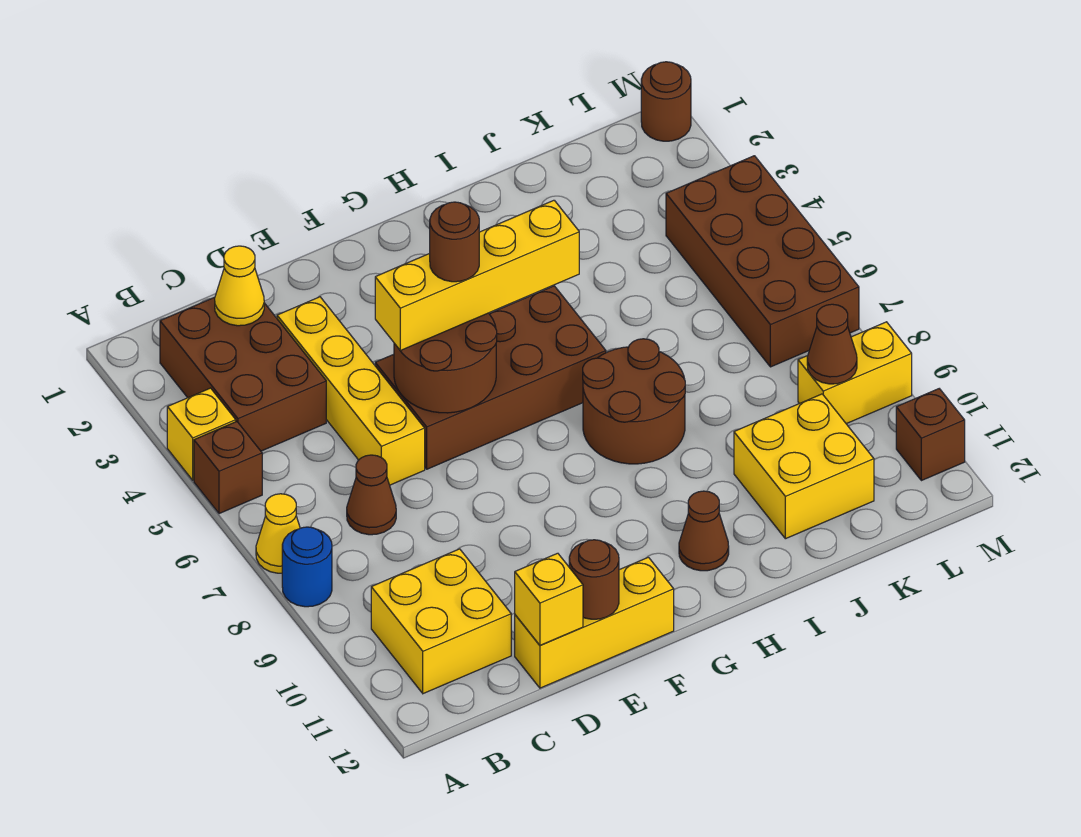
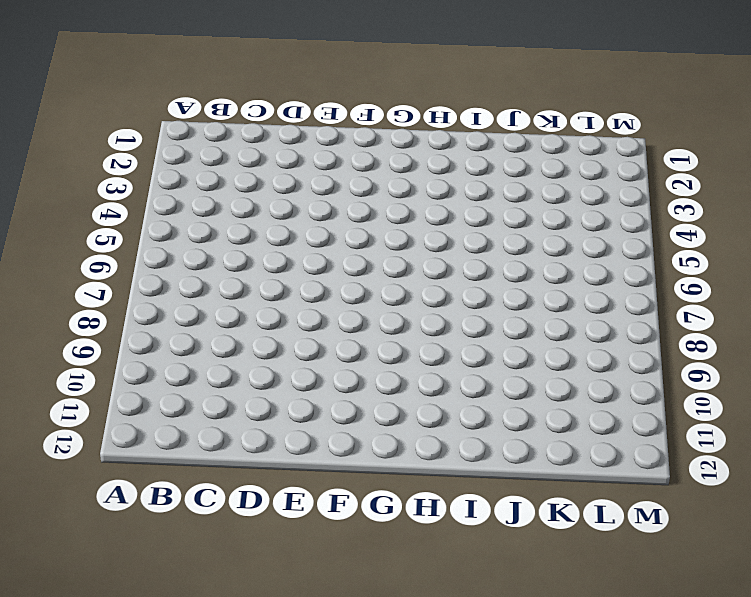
none -> yellow 1x1 brick [167,388,236,480]
none -> brown 1x1 brick [194,422,262,514]
none -> yellow 1x1 cone [256,494,300,573]

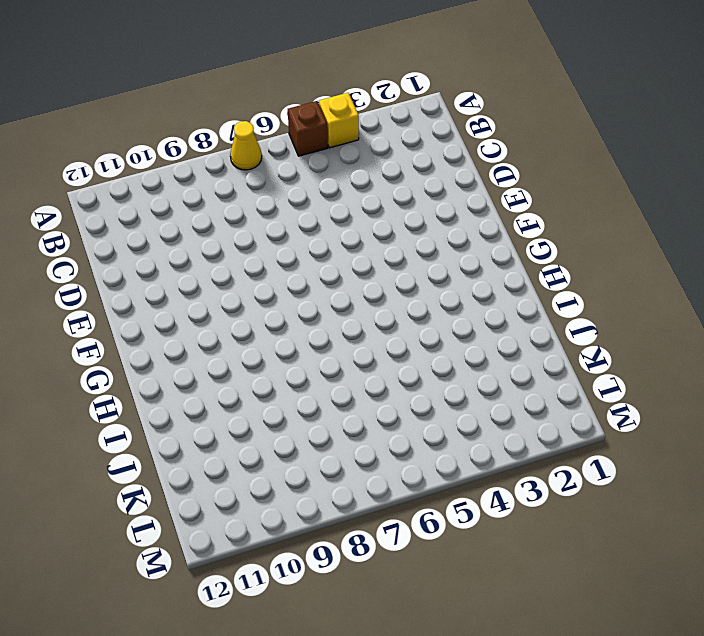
none -> blue 1x1 round brick [282,527,332,607]
none -> brown 2x3 brick [160,297,326,451]
none -> yellow 2x2 brick [371,549,511,694]

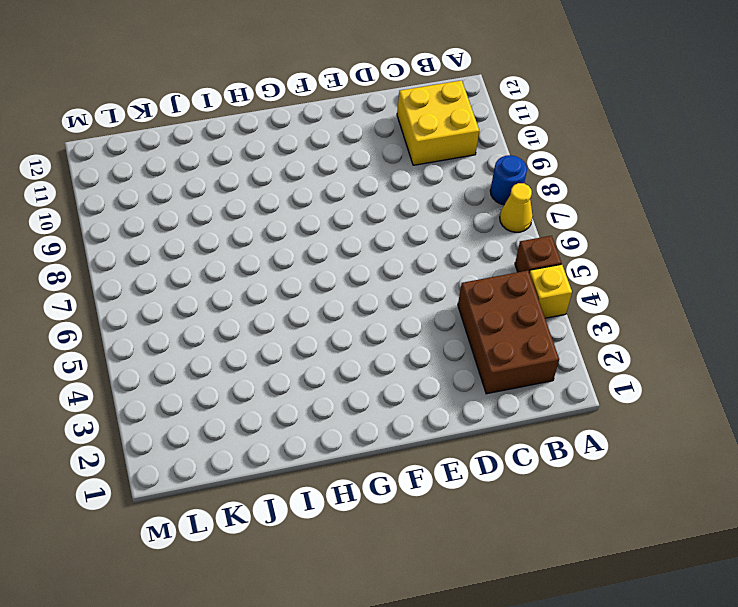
none -> brown 1x1 cone [347,455,396,535]
none -> yellow 1x4 brick [277,297,425,485]
none -> yellow 1x3 brick [515,557,674,688]

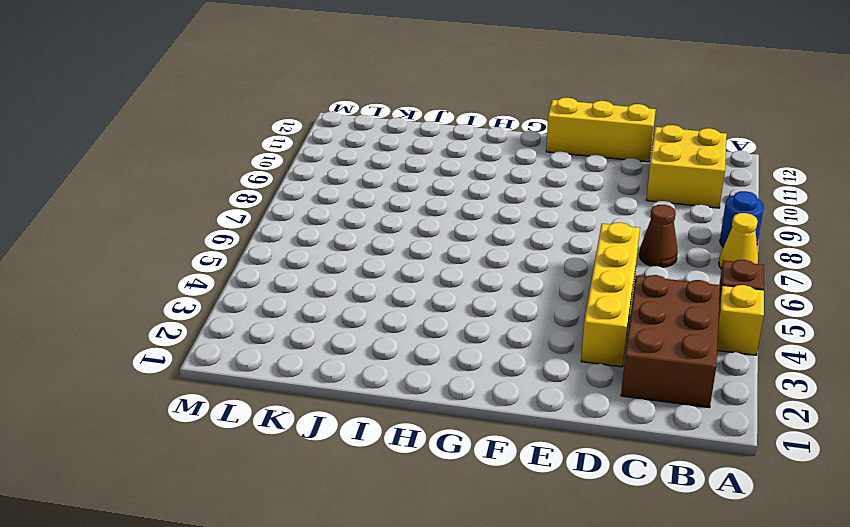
none -> brown 2x4 brick [375,286,606,469]
none -> brown 2x2 round brick [583,339,685,464]
none -> brown 1x1 cone [679,491,729,571]

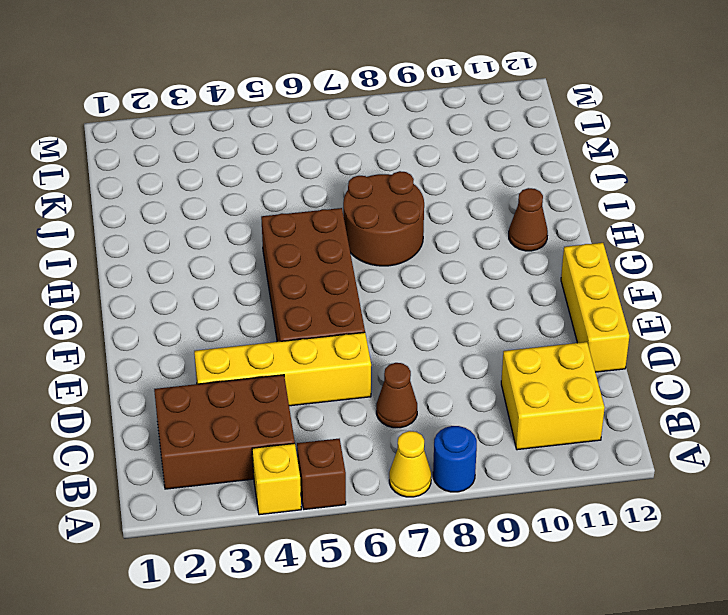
none -> yellow 2x2 brick [734,394,874,539]
none -> brown 2x4 brick [666,156,859,367]
none -> yellow 1x2 brick [798,322,912,424]

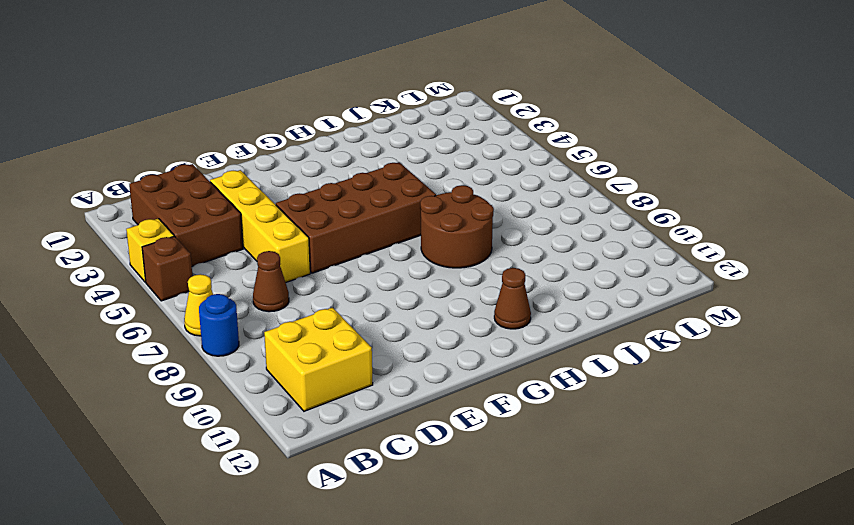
none -> yellow 1x3 brick [515,557,674,688]
none -> yellow 2x2 brick [734,394,874,539]
none -> brown 2x4 brick [666,156,859,367]

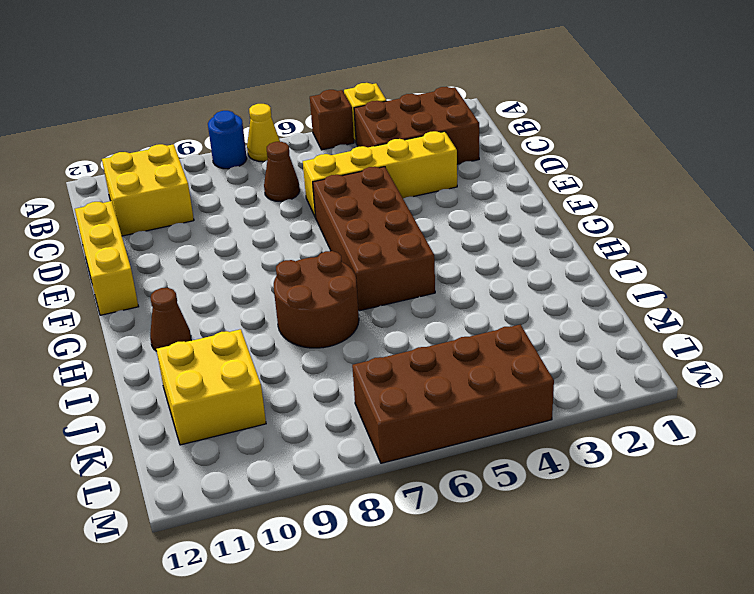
none -> yellow 1x2 brick [798,322,912,424]
none -> brown 1x1 round brick [641,62,691,141]
none -> brown 1x1 brick [896,389,965,481]

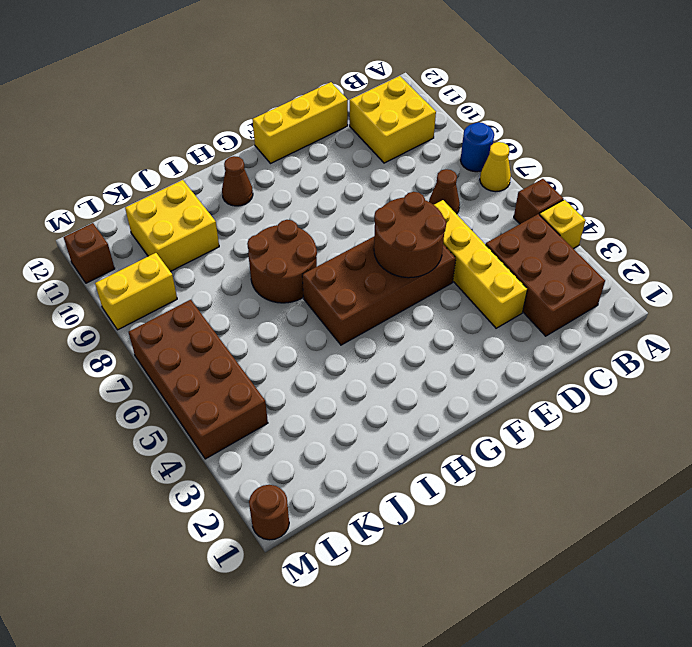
none -> yellow 1x1 cone [215,246,264,326]
none -> yellow 1x1 brick [515,553,583,645]
none -> brown 1x1 round brick [569,540,619,619]

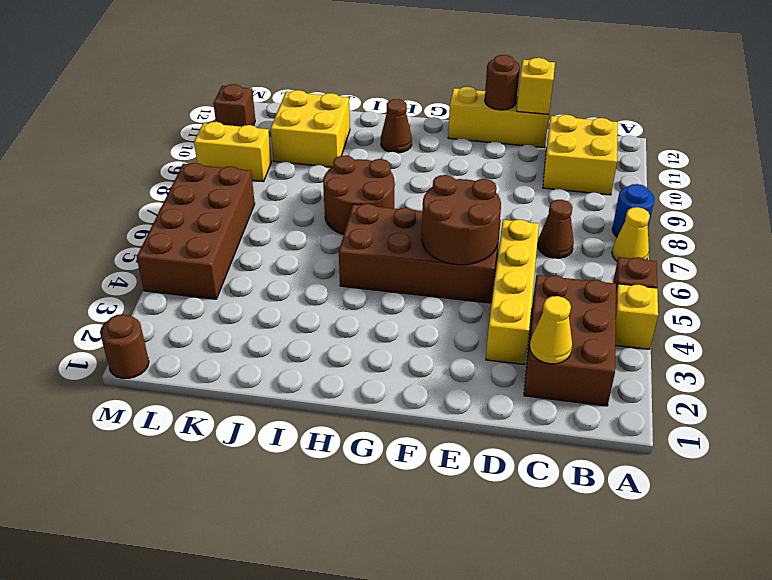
none -> brown 1x1 cone [807,304,857,384]
none -> yellow 1x4 brick [375,200,579,350]
none -> brown 1x1 round brick [430,202,479,282]

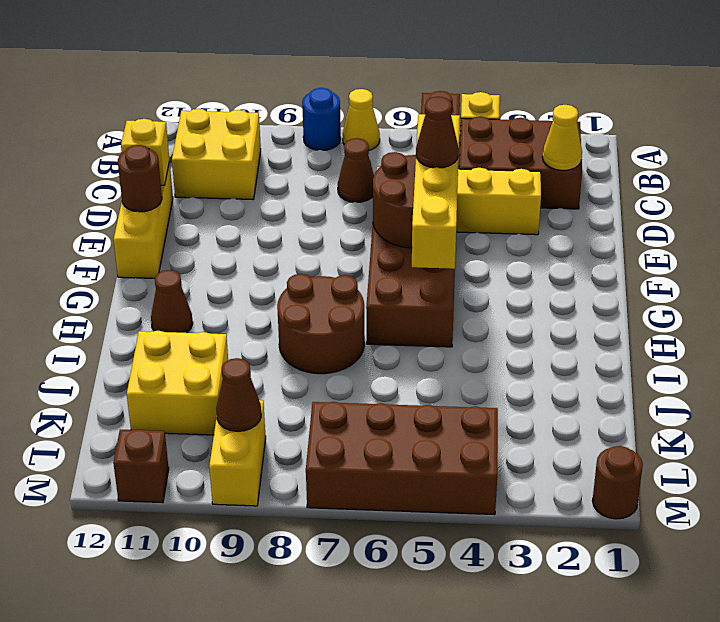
brown 1x1 cone [416,97,459,168] -> brown 1x1 round brick [430,202,479,282]

